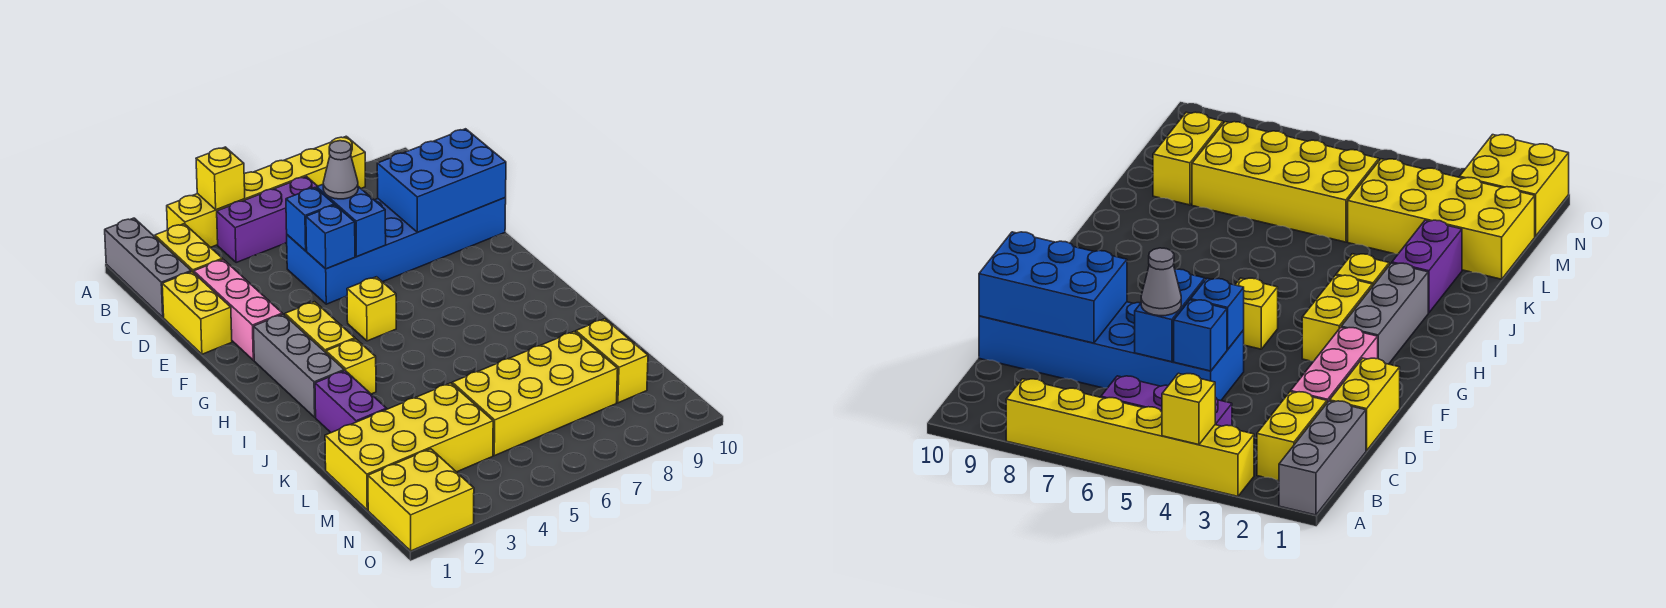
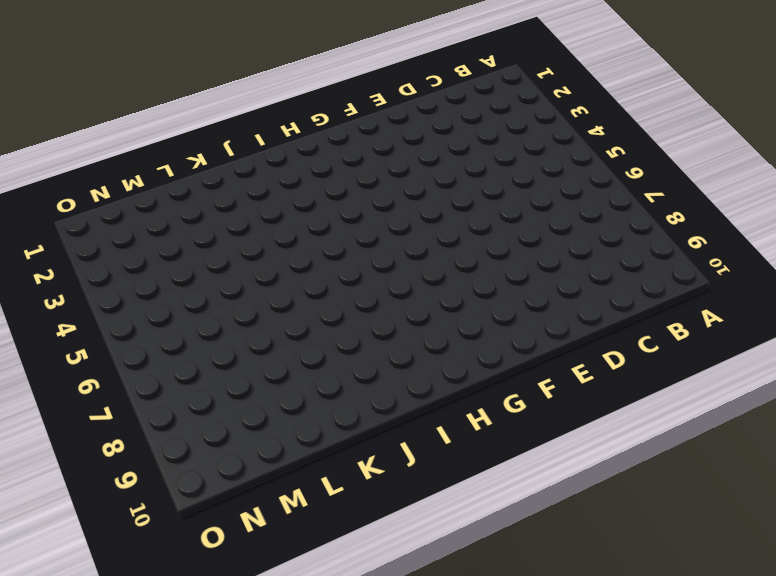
none -> grey 1x3 brick [105,218,191,317]
none -> yellow 1x6 brick [167,136,365,247]
none -> yellow 1x2 brick [155,224,222,273]

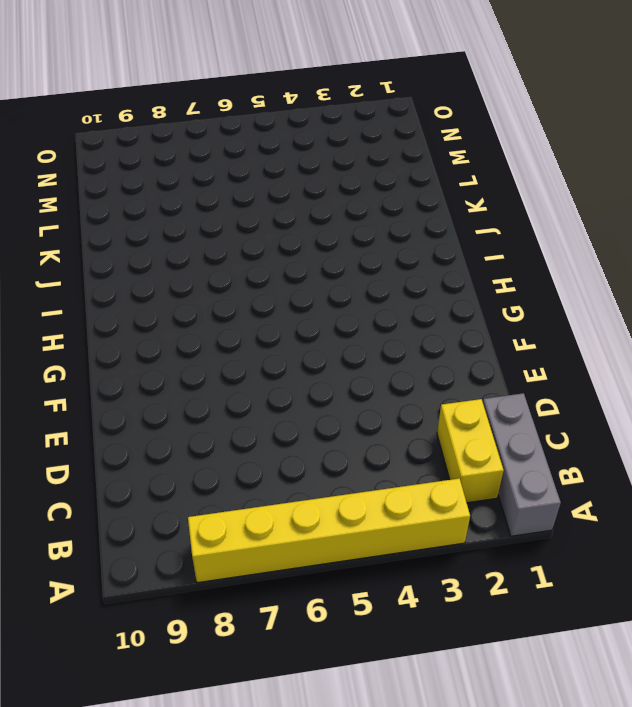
none -> purple 1x3 brick [217,176,317,263]
none -> yellow 1x2 brick [162,272,232,354]
none -> pink 1x3 brick [194,259,282,360]

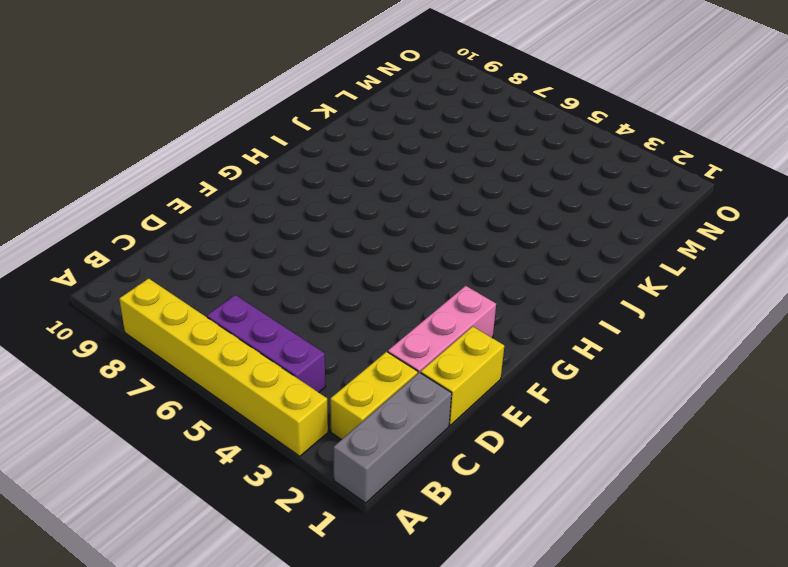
none -> blue 2x6 brick [287,198,506,304]
none -> grey 1x3 brick [253,314,344,417]
none -> yellow 1x2 brick [285,302,355,352]

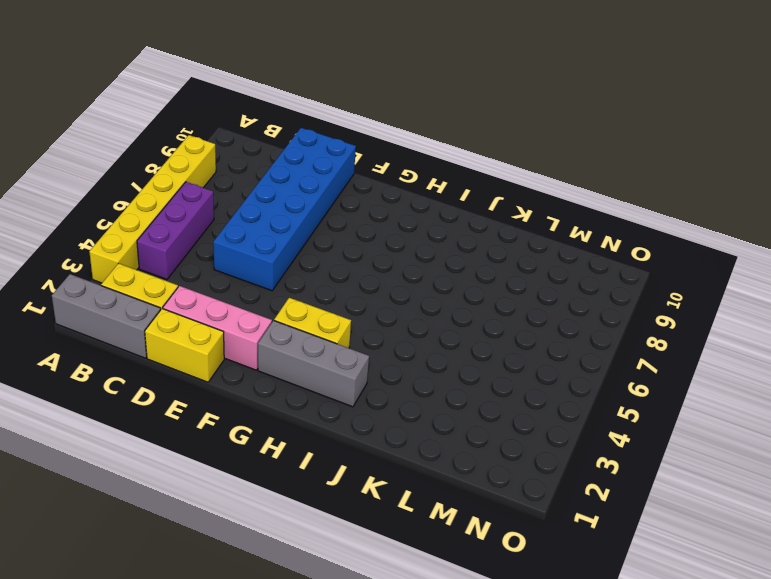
none -> yellow 1x1 brick [347,277,396,341]
none -> yellow 1x1 brick [326,339,376,394]
none -> purple 1x2 brick [315,371,387,433]

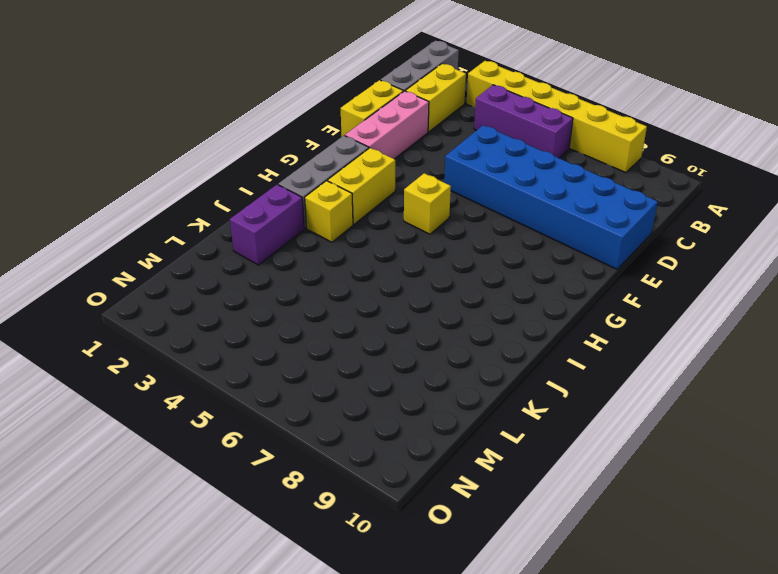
none -> yellow 2x4 brick [325,383,493,510]
none -> yellow 2x4 brick [452,331,618,456]
none -> yellow 1x2 brick [576,319,648,403]

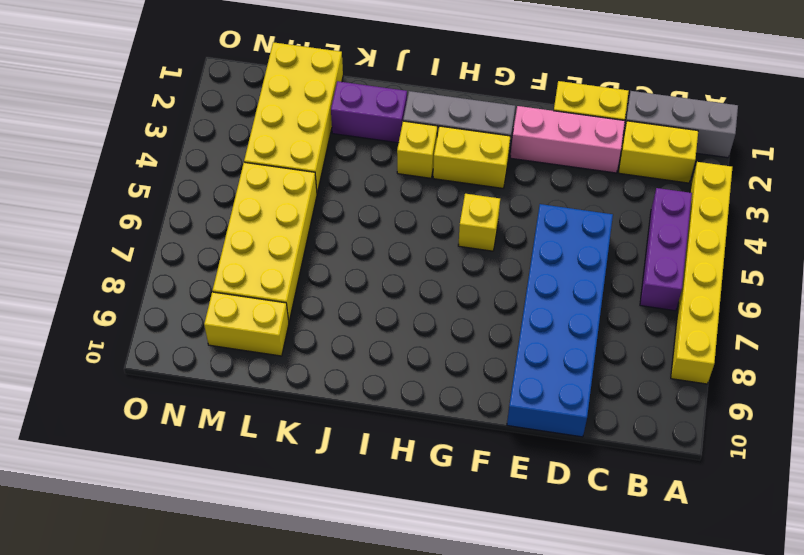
none -> yellow 2x2 brick [368,449,474,551]
none -> yellow 1x1 brick [196,147,245,210]
none -> blue 1x1 brick [286,188,334,251]

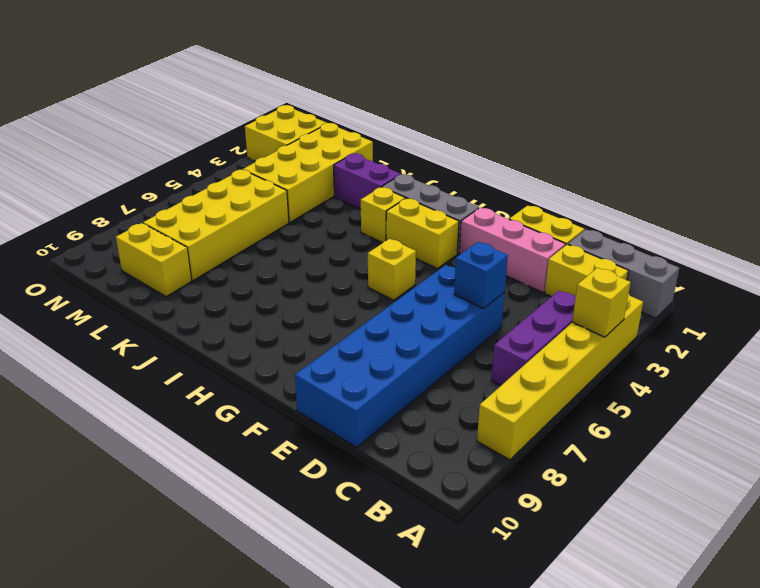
none -> blue 1x2 brick [317,184,386,256]
none -> blue 2x3 brick [377,129,506,232]
none -> blue 1x1 brick [306,205,355,269]

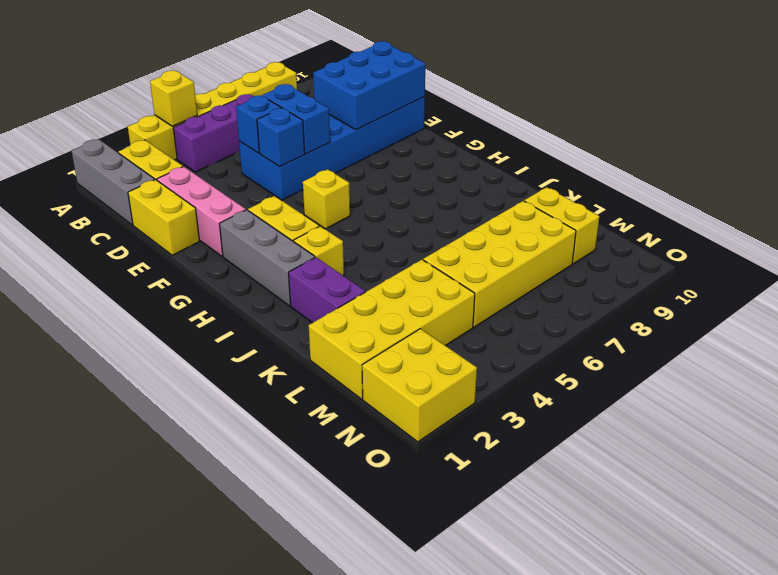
none -> grey 1x1 cone [323,141,358,199]

